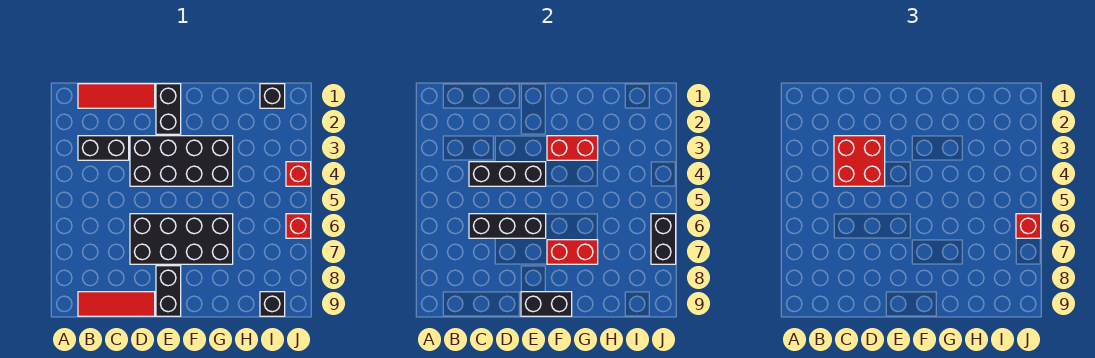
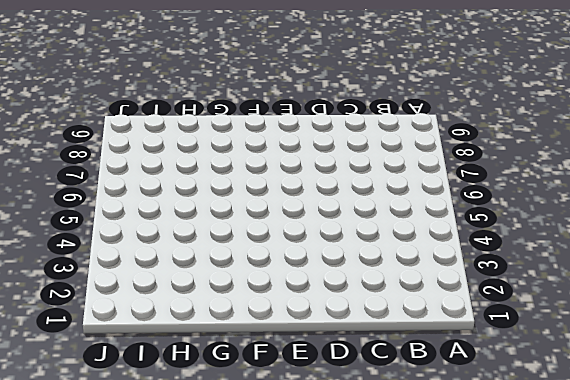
none -> red 1x3 tile [78,84,155,108]
none -> black 1x2 brick [78,136,129,160]
none -> red 1x3 tile [78,292,155,316]

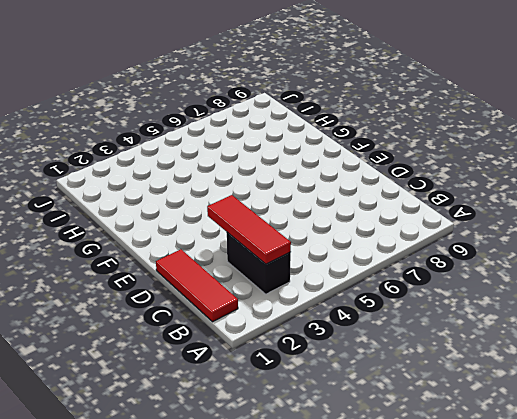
red 1x3 tile [207,195,291,264] -> red 1x3 tile moved to [78,292,155,316]
none -> black 2x4 brick [130,136,233,186]
none -> black 2x4 brick [130,214,233,264]
none -> black 1x2 brick [156,84,181,134]

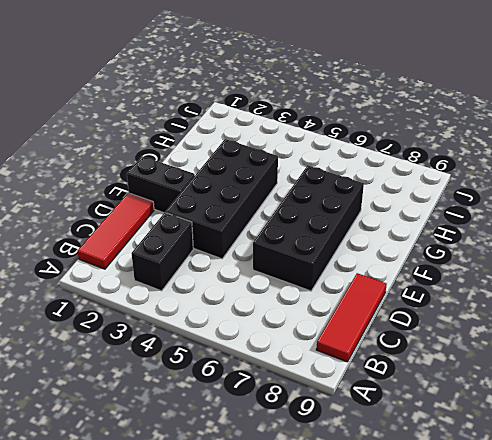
none -> black 1x2 brick [156,266,181,316]
none -> black 1x1 brick [260,84,285,108]
none -> black 1x1 brick [260,292,285,316]

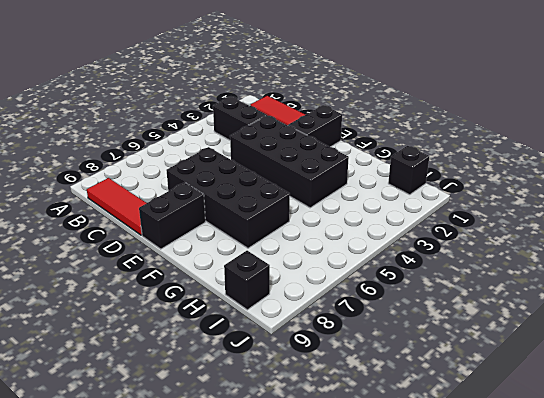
none -> red 1x1 brick [286,162,311,186]
none -> red 1x1 brick [286,214,311,238]
none -> black 1x3 brick [469,162,546,186]

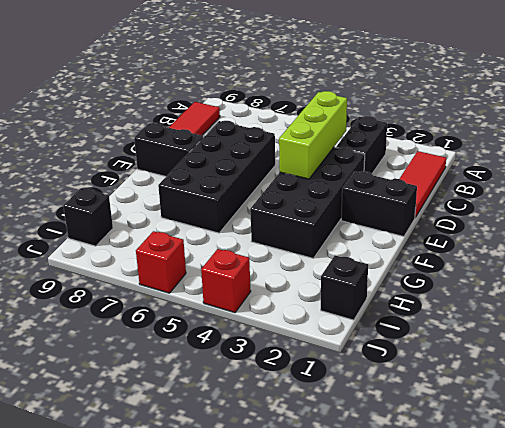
lime 1x3 brick [279,91,347,179] -> black 1x3 brick [469,162,546,186]
none -> black 1x3 brick [469,214,546,238]
none -> black 1x2 brick [521,292,572,316]
none -> red 1x2 brick [547,136,598,160]

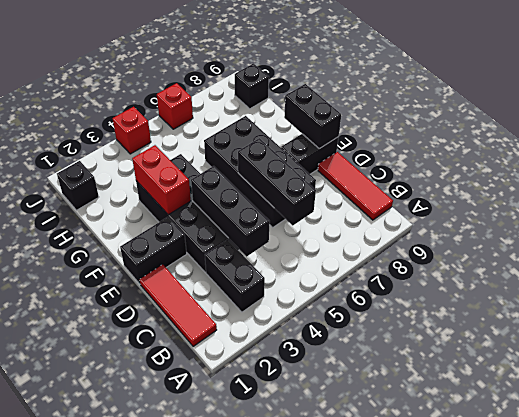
none -> red 1x2 brick [547,240,598,264]
none -> black 1x2 brick [651,214,676,264]
none -> red 2x2 brick [834,136,885,186]

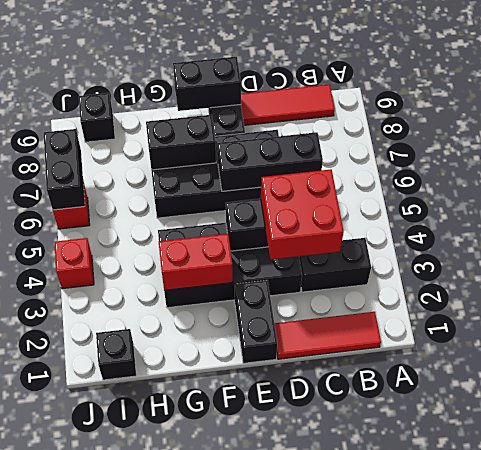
black 1x2 brick [146,115,216,170] -> red 1x2 brick [547,240,598,264]
none -> red 1x1 brick [1016,214,1041,238]

